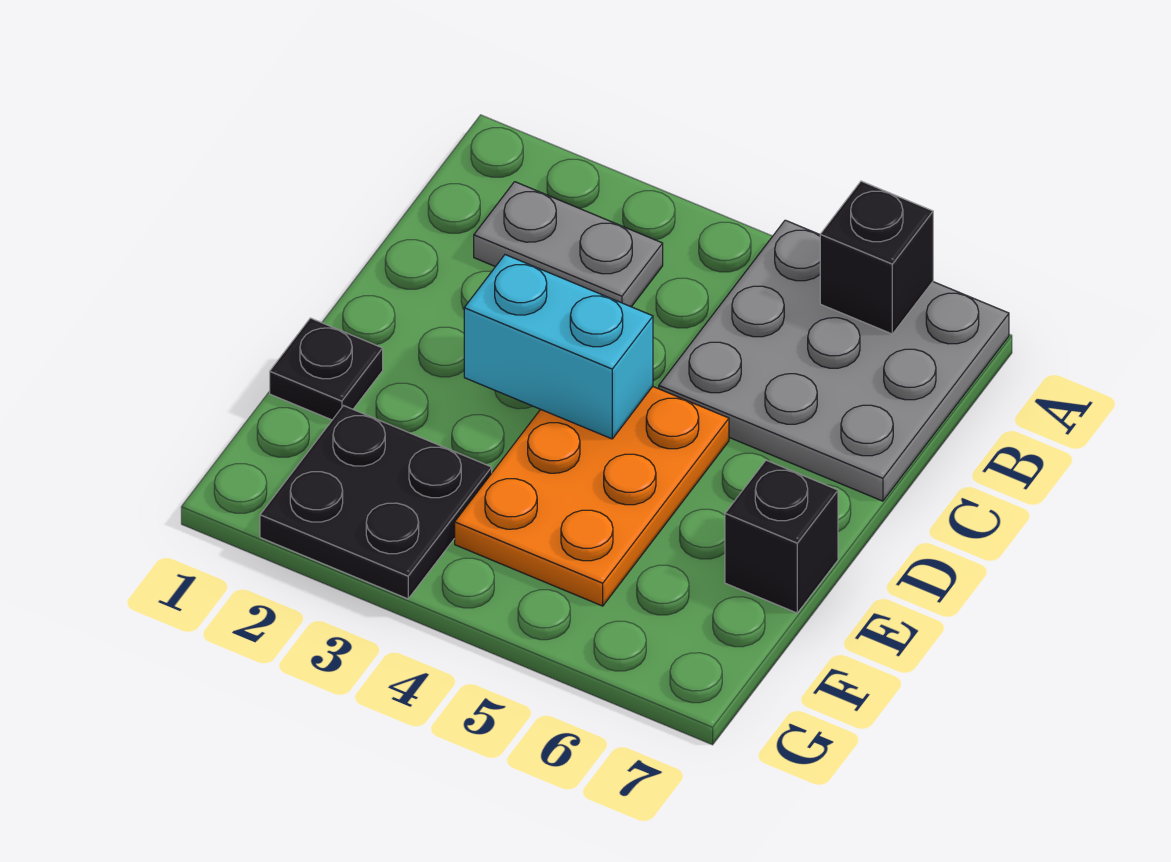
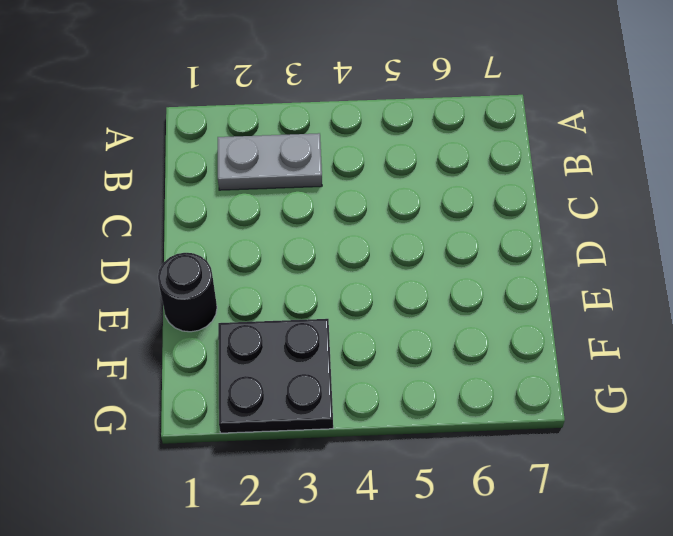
black 1x1 round brick [158,253,217,332] -> black 1x1 plate [270,318,383,420]
none -> grey 3x3 plate [659,220,1009,501]
none -> orange 2x3 plate [455,387,729,606]

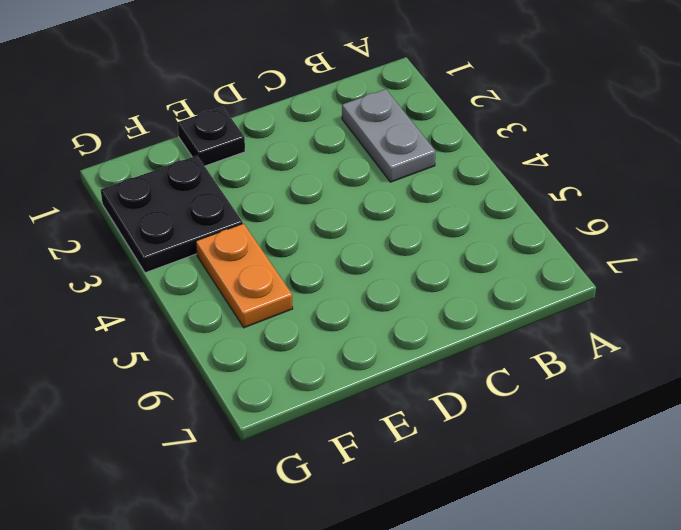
orange 1x2 plate [196,224,293,328] -> orange 2x3 plate [455,387,729,606]
none -> grey 3x3 plate [659,220,1009,501]
none -> black 1x1 brick [725,460,838,613]

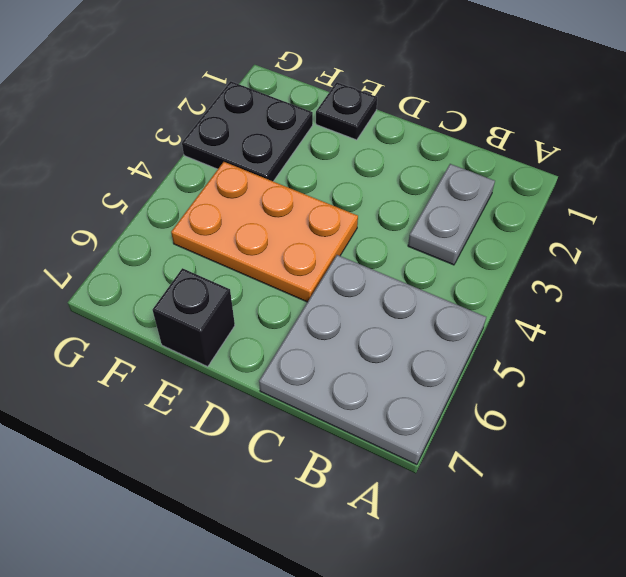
none -> black 1x1 brick [820,181,933,334]
none -> cyan 1x2 brick [464,255,653,439]

